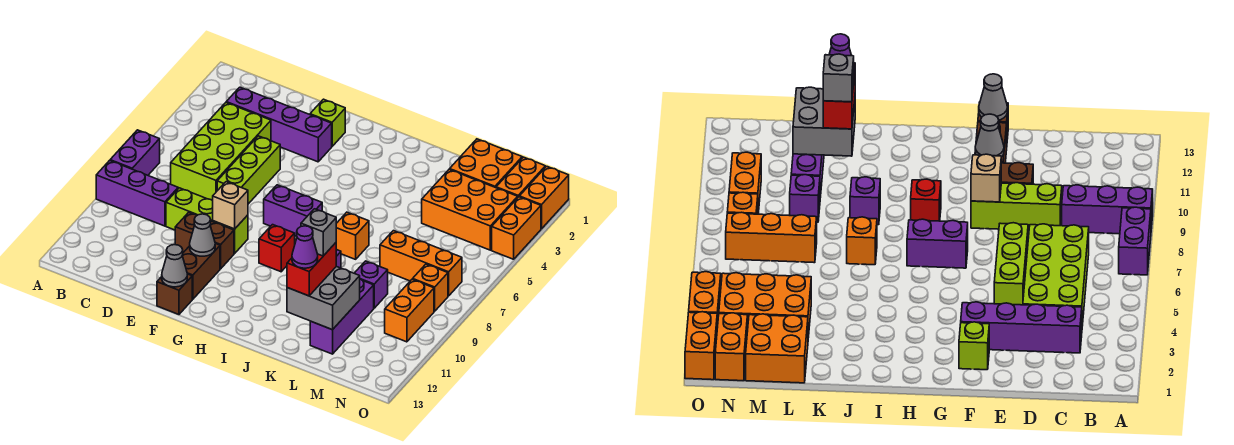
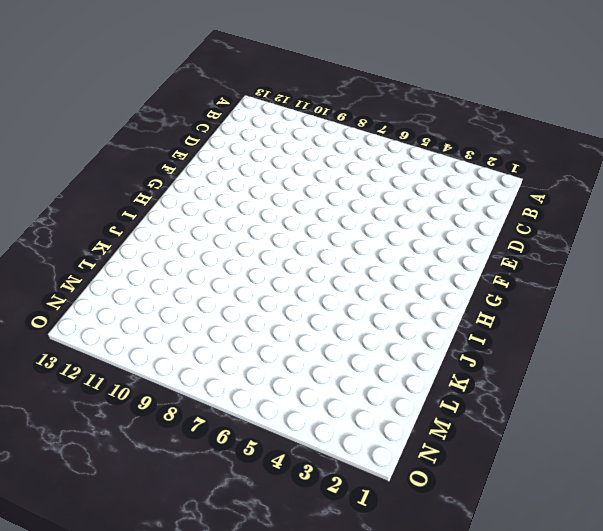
none -> purple 1x2 brick [110,130,160,175]
none -> purple 1x3 brick [96,161,178,226]
none -> purple 1x4 brick [226,87,332,162]
none -> lime 2x4 brick [171,103,271,201]

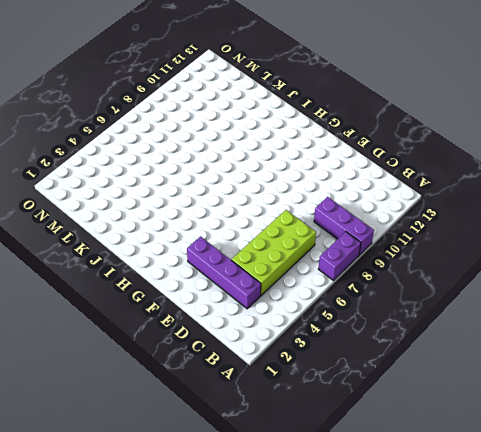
none -> lime 1x3 brick [166,188,248,253]
none -> lime 1x3 brick [217,136,280,204]
none -> brown 1x2 brick [175,212,234,269]
none -> lime 1x1 brick [310,99,345,146]

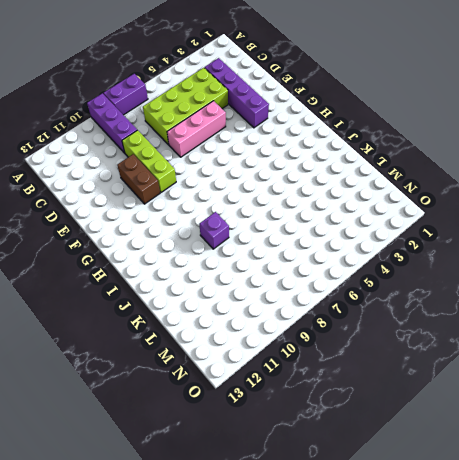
pink 1x3 brick [167,101,226,157] -> lime 1x3 brick [217,136,280,204]
none -> lime 1x1 brick [310,99,345,146]
none -> brown 1x2 brick [182,244,220,299]
none -> brown 1x1 brick [157,274,192,314]
none -> purple 1x2 brick [264,185,322,236]

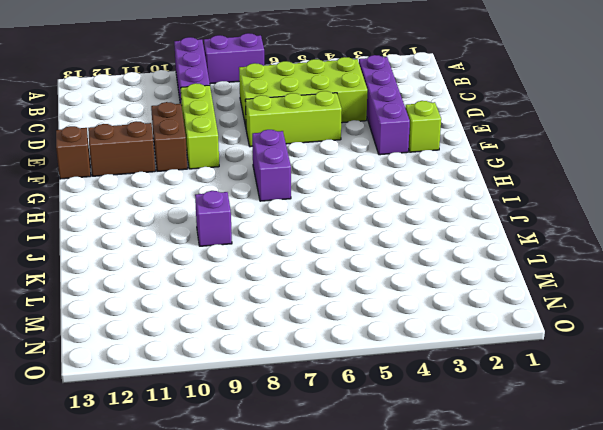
none -> red 1x1 brick [259,225,295,272]
none -> orange 1x1 brick [336,212,369,259]
none -> orange 2x2 brick [450,139,522,188]
none -> orange 2x3 brick [422,169,518,250]

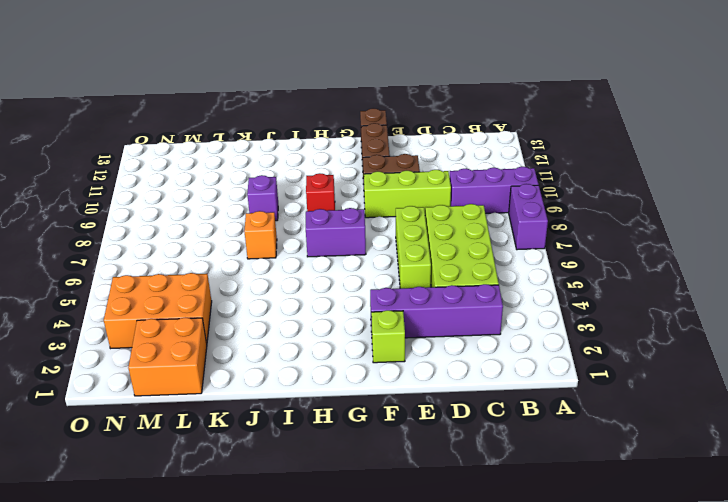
none -> orange 1x3 brick [380,231,462,296]
none -> purple 1x1 brick [354,261,388,308]
none -> purple 1x3 brick [310,279,374,354]
none -> orange 1x2 brick [496,157,545,197]

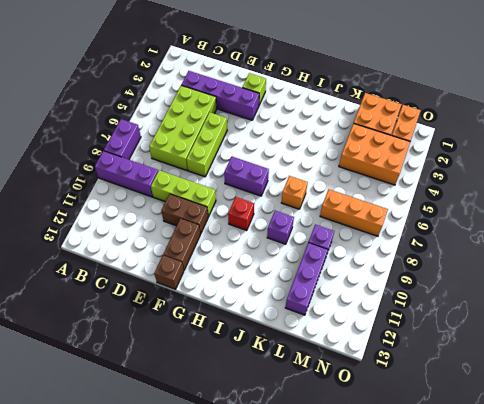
none -> orange 1x1 brick [413,264,448,311]
none -> orange 1x2 brick [385,279,434,342]
none -> orange 1x2 brick [519,166,569,229]
none -> orange 1x2 brick [492,197,541,259]

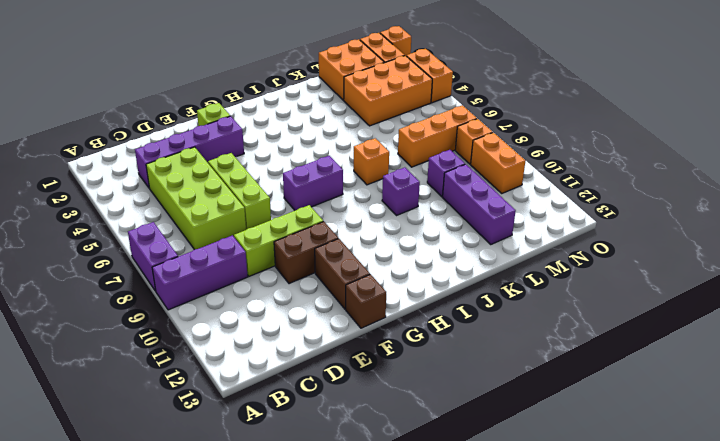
orange 1x1 brick [380,26,411,56] -> orange 1x2 brick [519,166,569,229]
none -> red 1x1 brick [259,225,295,272]
none -> tan 1x1 brick [213,182,248,229]
none -> grey 1x1 cone [190,214,215,256]
none -> grey 1x1 cone [162,245,187,287]

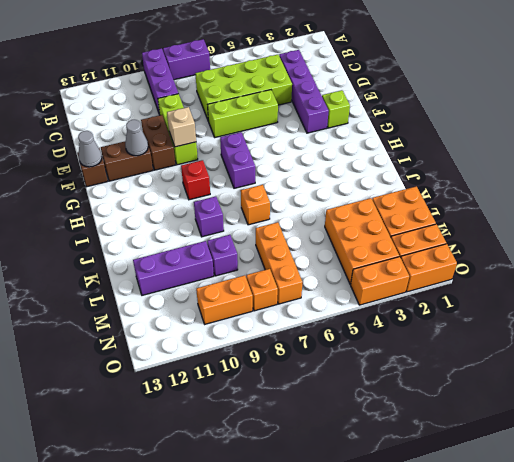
none -> grey 2x2 brick [287,266,360,330]
none -> red 1x2 brick [287,243,336,296]
none -> grey 1x1 brick [301,209,336,256]
none -> purple 1x1 cone [292,226,318,268]

